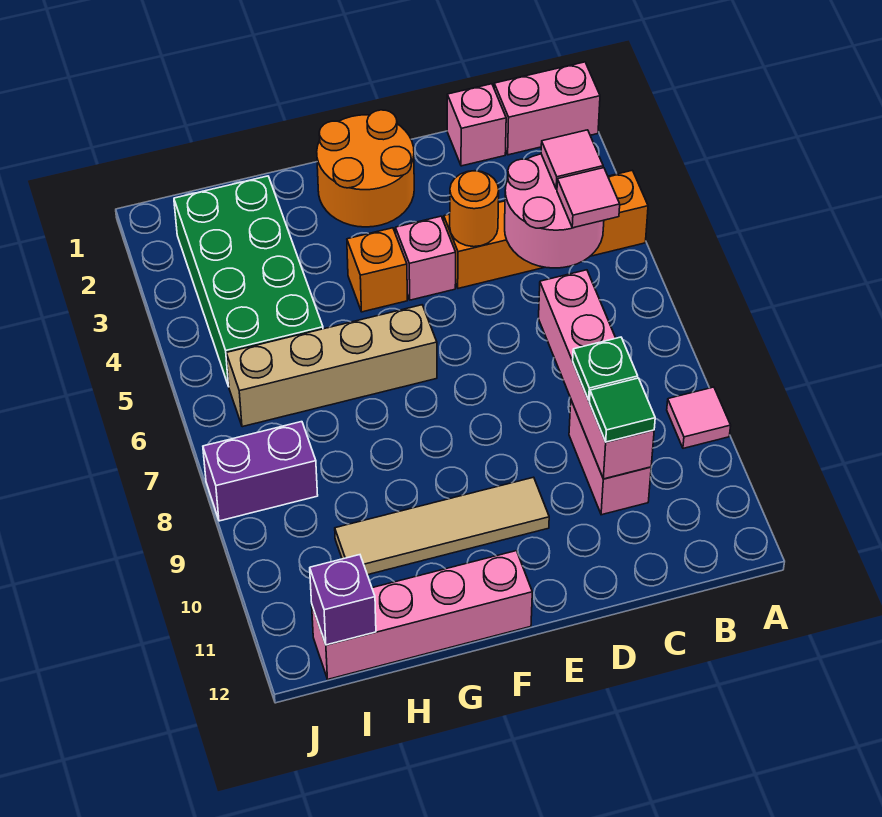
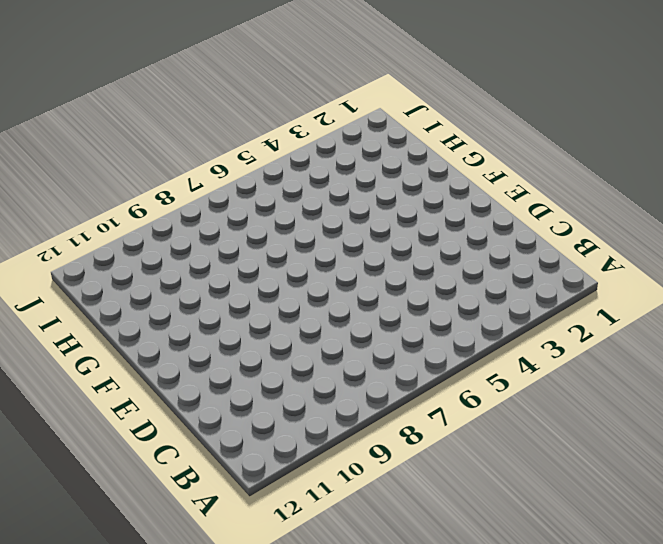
none -> pink 1x2 brick [494,62,600,155]
none -> orange 1x4 brick [444,170,648,288]
none -> pink 1x1 tile [667,387,731,448]

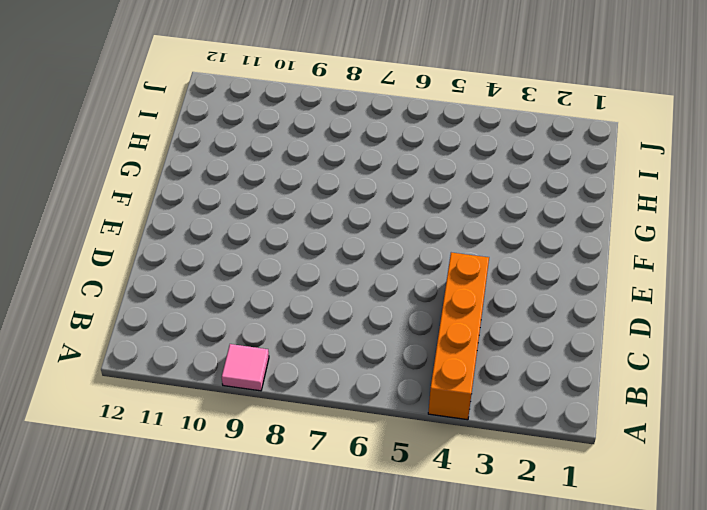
none -> pink 1x2 brick [494,62,600,155]
none -> pink 1x1 brick [447,84,506,166]
none -> pink 1x2 brick [569,401,651,515]

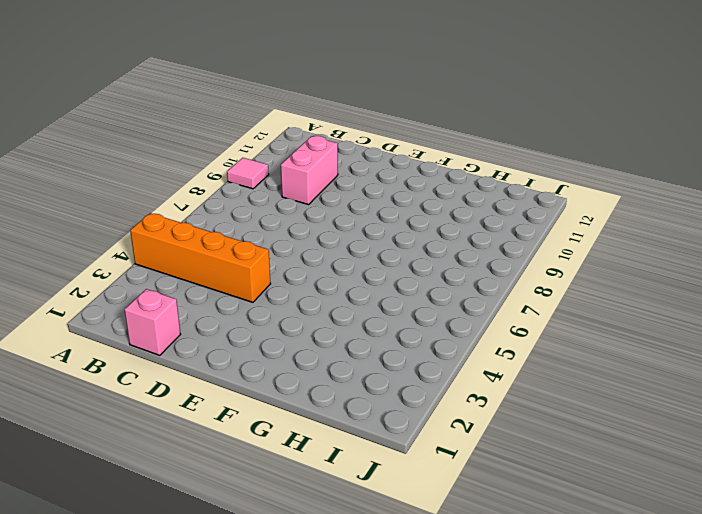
none -> pink 1x2 brick [494,62,600,155]
none -> orange 2x2 round brick [317,110,414,227]
none -> pink 1x1 brick [395,216,456,300]

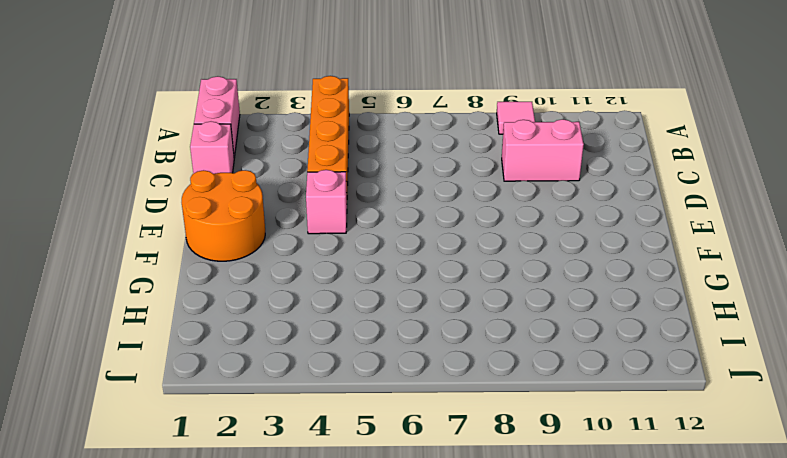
none -> tan 1x4 tile [335,477,549,575]
none -> orange 1x1 brick [347,228,407,312]
none -> tan 1x4 brick [226,305,437,427]

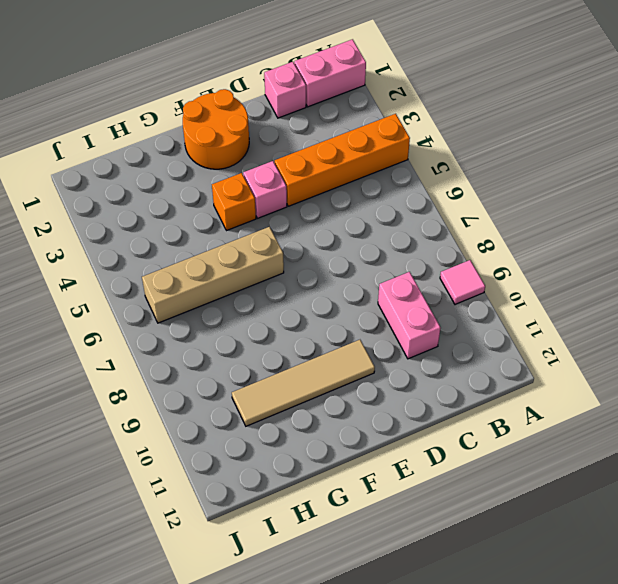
none -> pink 1x4 brick [312,551,532,679]
none -> green 2x4 brick [174,176,323,387]
none -> purple 1x2 brick [203,422,318,521]

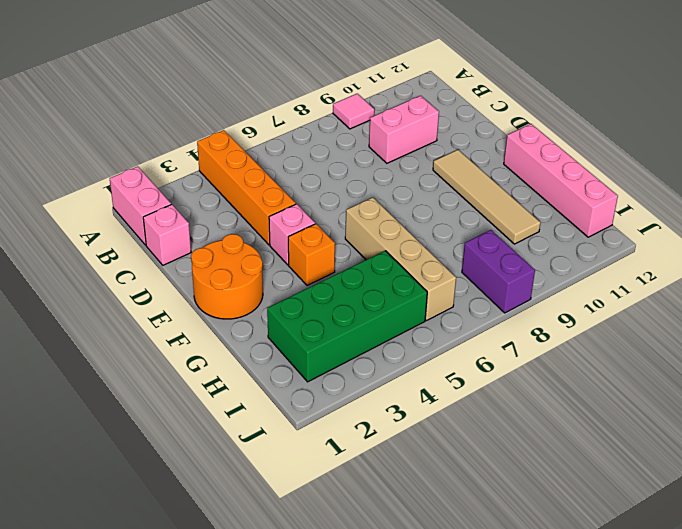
none -> pink 2x2 round brick [505,154,604,268]
none -> pink 1x4 brick [539,270,654,479]
none -> orange 1x1 round brick [450,171,499,247]

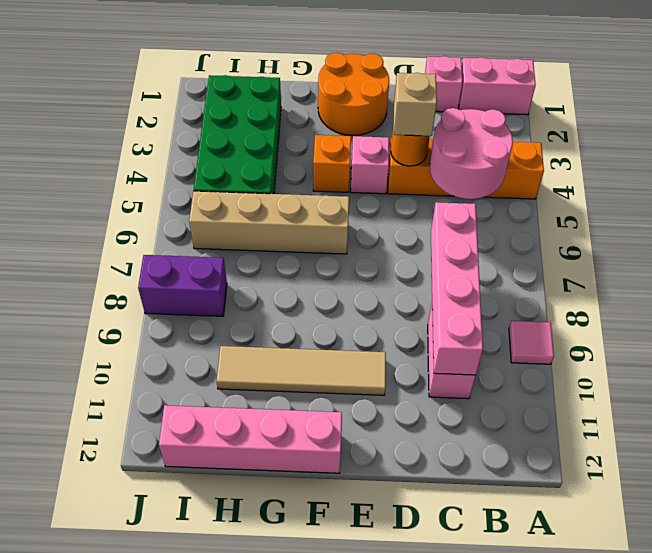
tan 1x1 brick [394,73,437,136] -> none
none -> purple 1x1 brick [310,555,376,645]
none -> pink 1x1 tile [541,130,603,189]
none -> pink 1x1 tile [557,168,620,228]

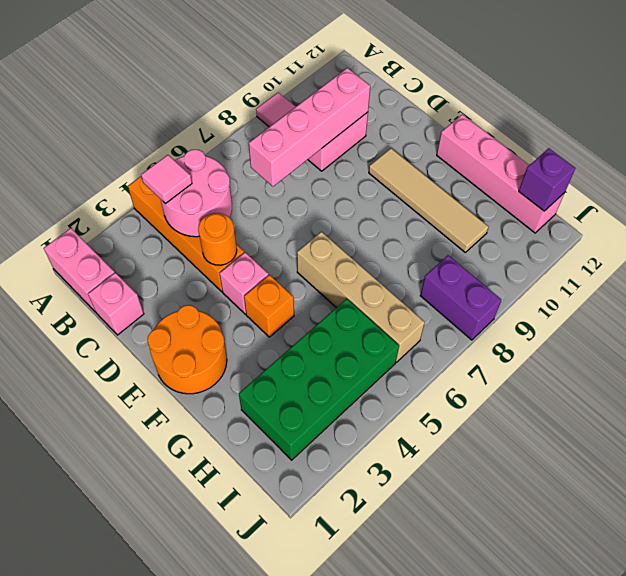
none -> pink 1x1 tile [557,168,620,228]
none -> green 1x1 plate [573,337,638,400]
none -> green 1x1 tile [589,378,655,442]

